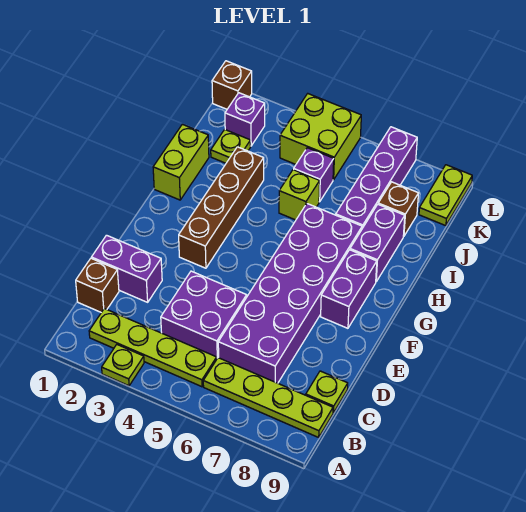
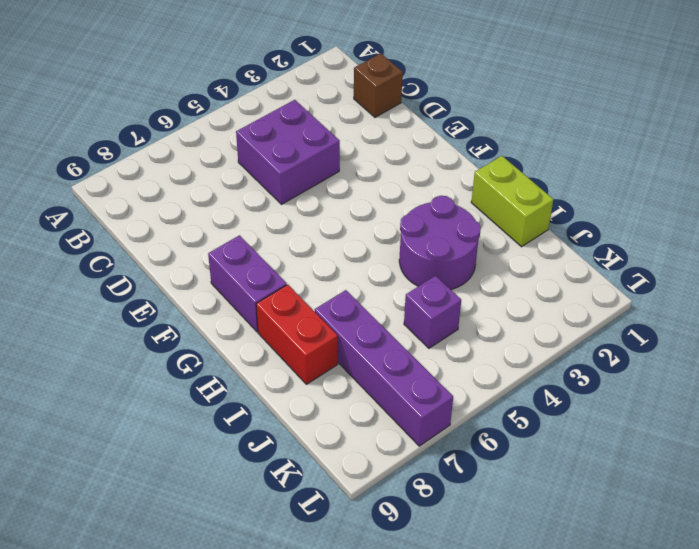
purple 2x2 round brick [399,196,481,289] -> brown 1x4 brick [179,147,264,268]
red 1x2 brick [256,285,338,384] -> purple 1x2 brick [350,205,405,282]
none -> lime 1x1 plate [102,345,144,386]
none -> lime 1x4 plate [89,309,217,387]
none -> lime 1x4 plate [203,358,333,437]

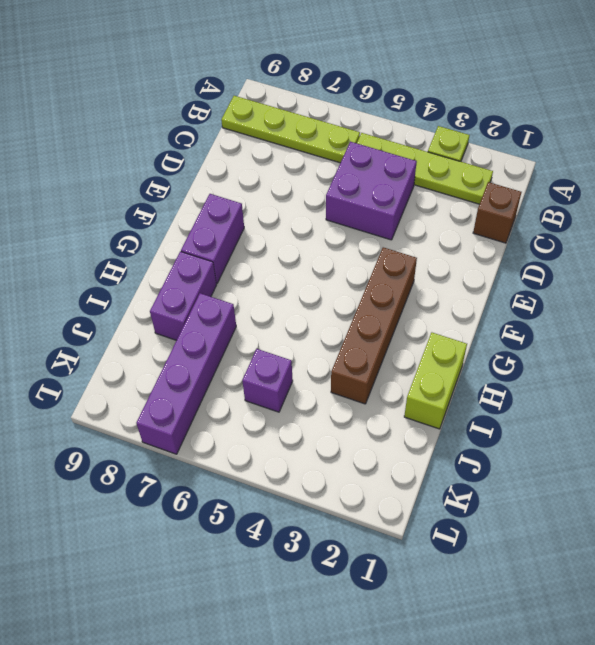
none -> purple 2x6 brick [218,204,362,383]
none -> lime 1x1 plate [306,371,348,413]
none -> purple 1x2 brick [91,235,162,302]

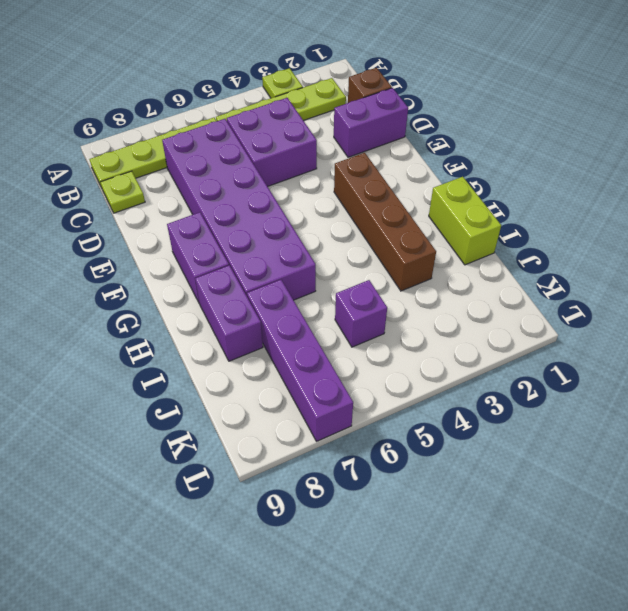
none -> lime 1x1 brick [279,170,320,220]
none -> lime 1x1 plate [211,130,251,163]
none -> brown 1x1 brick [378,182,419,236]

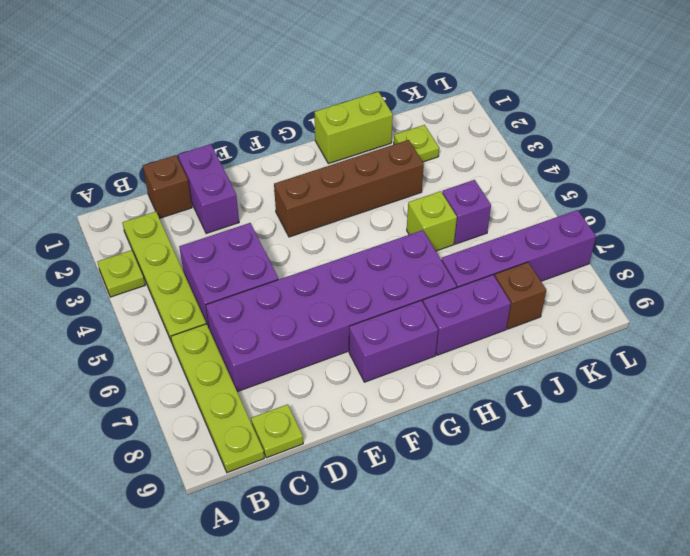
none -> purple 1x1 brick [225,93,265,146]
none -> lime 2x2 brick [280,94,361,180]
none -> lime 1x2 plate [419,165,472,226]

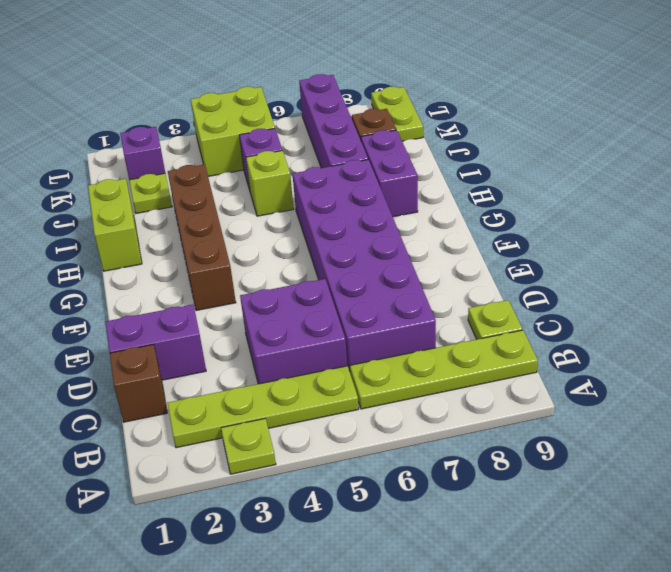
none -> purple 1x2 brick [321,250,377,328]
none -> brown 1x1 brick [212,61,252,109]

